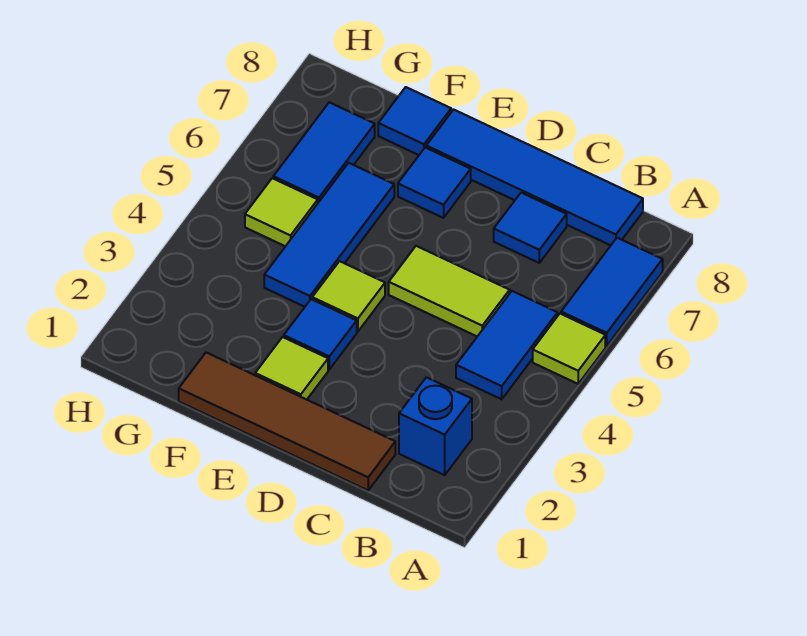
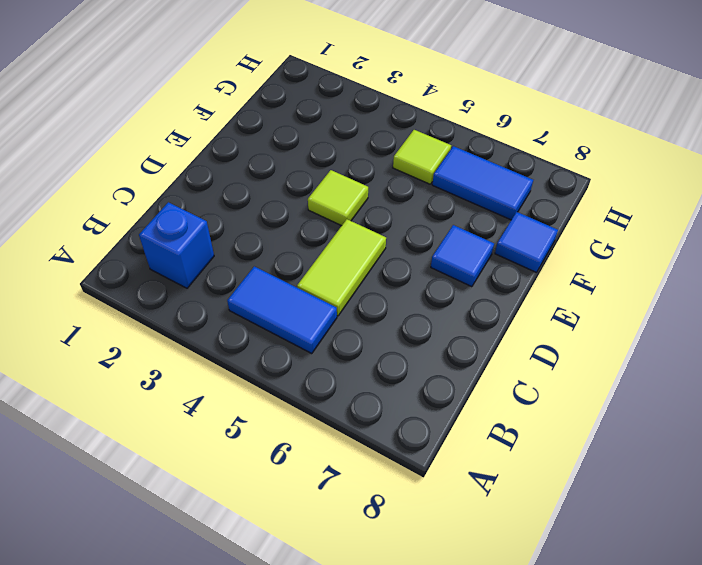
none -> lime 1x1 tile [533,314,605,384]
none -> blue 1x2 tile [561,238,663,346]
none -> blue 1x4 tile [426,110,643,245]

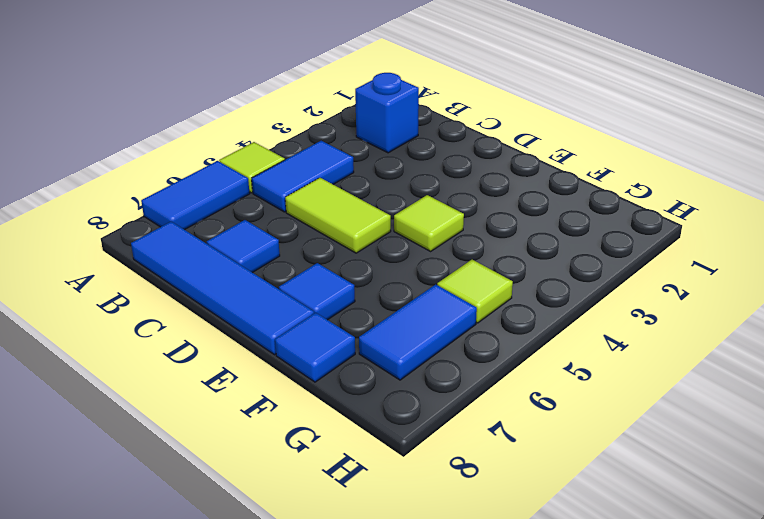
none -> brown 1x4 tile [179,353,395,490]
none -> lime 1x1 tile [255,337,328,400]
none -> blue 1x1 tile [284,299,357,369]

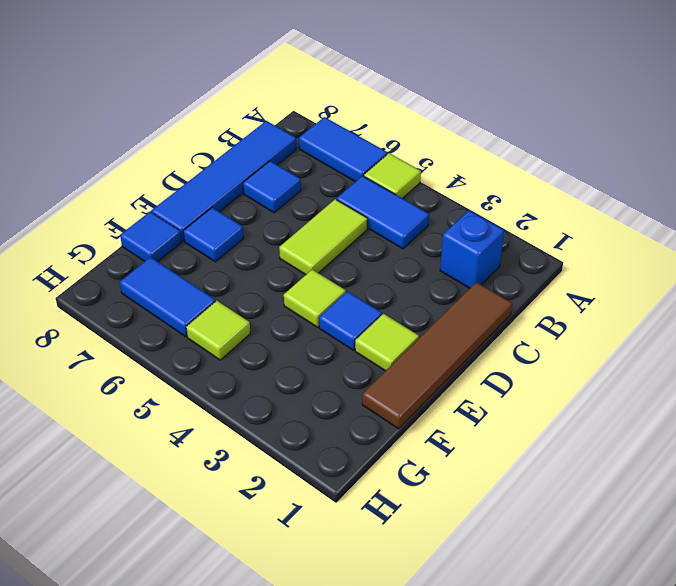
none -> blue 1x3 tile [264,163,394,307]

